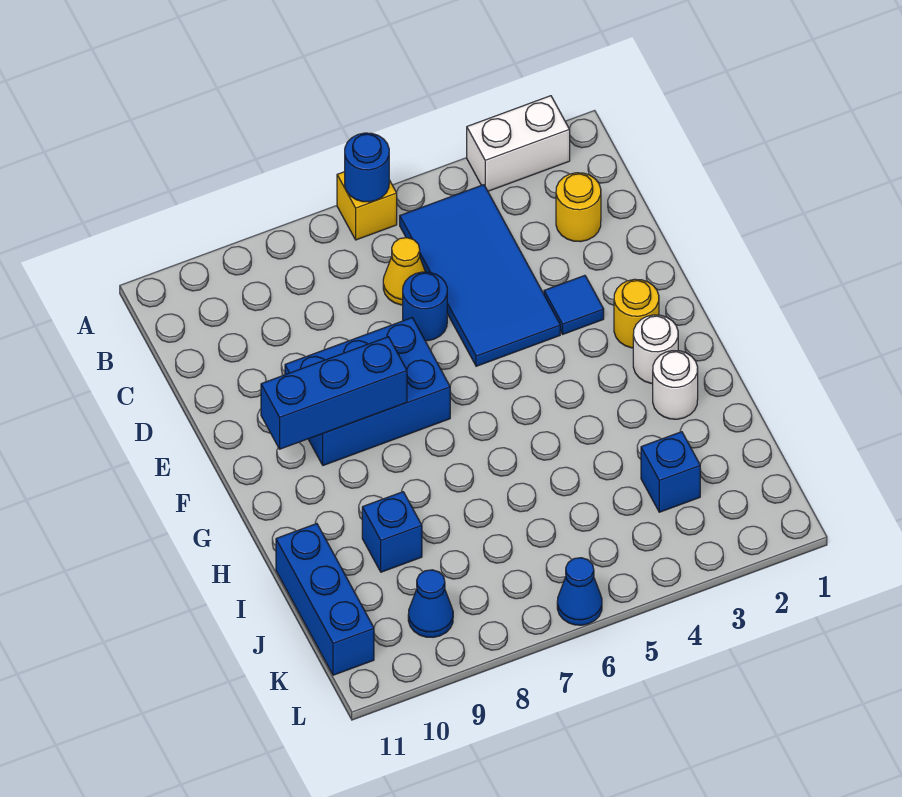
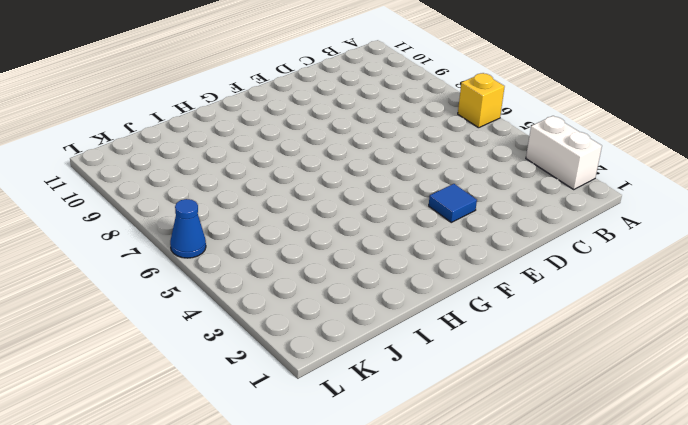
none -> blue 2x4 tile [400,185,560,366]
none -> yellow 1x1 round brick [556,173,601,242]
none -> yellow 1x1 cone [383,238,425,305]

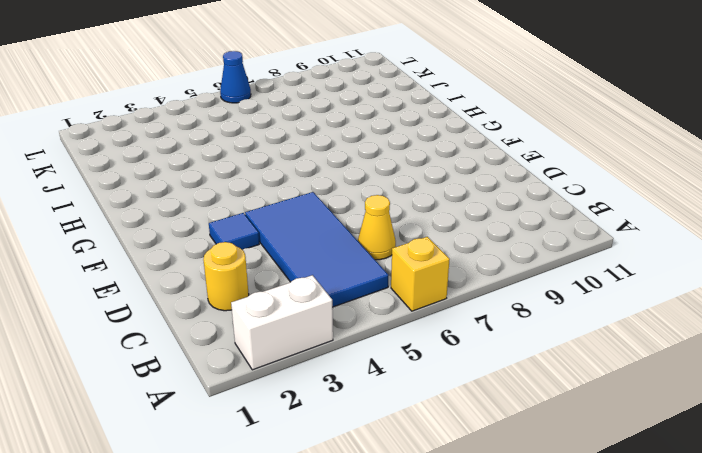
none -> blue 1x1 round brick [403,272,447,341]
none -> blue 2x3 brick [285,318,450,465]
none -> yellow 1x1 round brick [614,279,659,348]

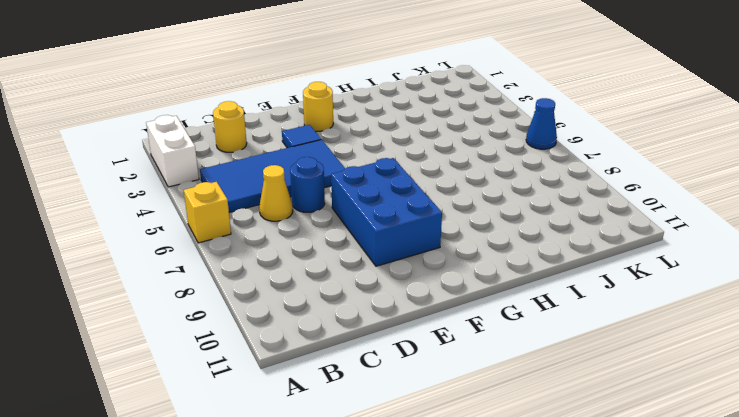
none -> white 1x1 round brick [633,315,678,384]
none -> white 1x1 round brick [653,351,698,419]
none -> blue 1x1 brick [362,492,422,572]

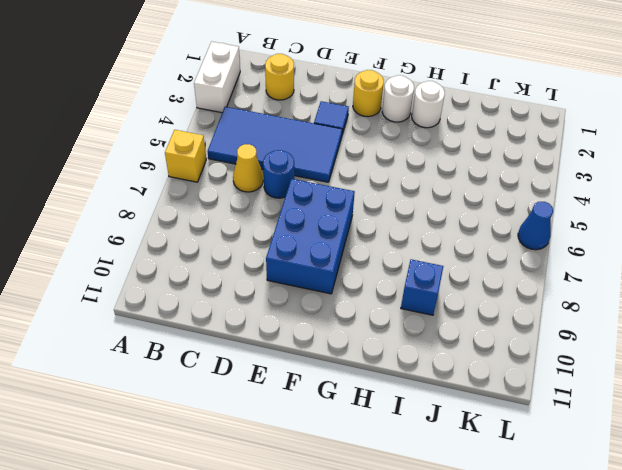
none -> blue 1x3 brick [276,524,374,675]
none -> blue 1x1 brick [641,432,700,512]
none -> blue 1x1 cone [408,570,453,637]

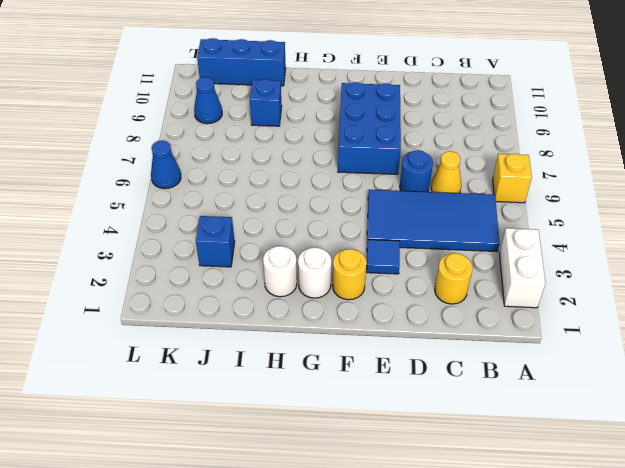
none -> blue 1x1 round brick [345,133,389,202]
none -> blue 1x3 brick [261,337,407,449]

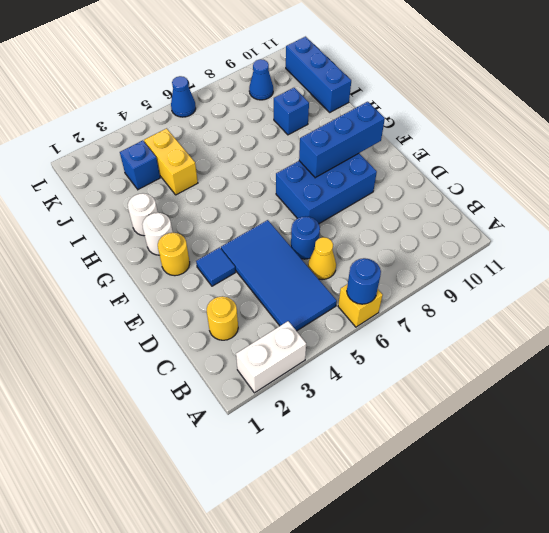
yellow 1x2 brick [144,128,198,195] -> none

